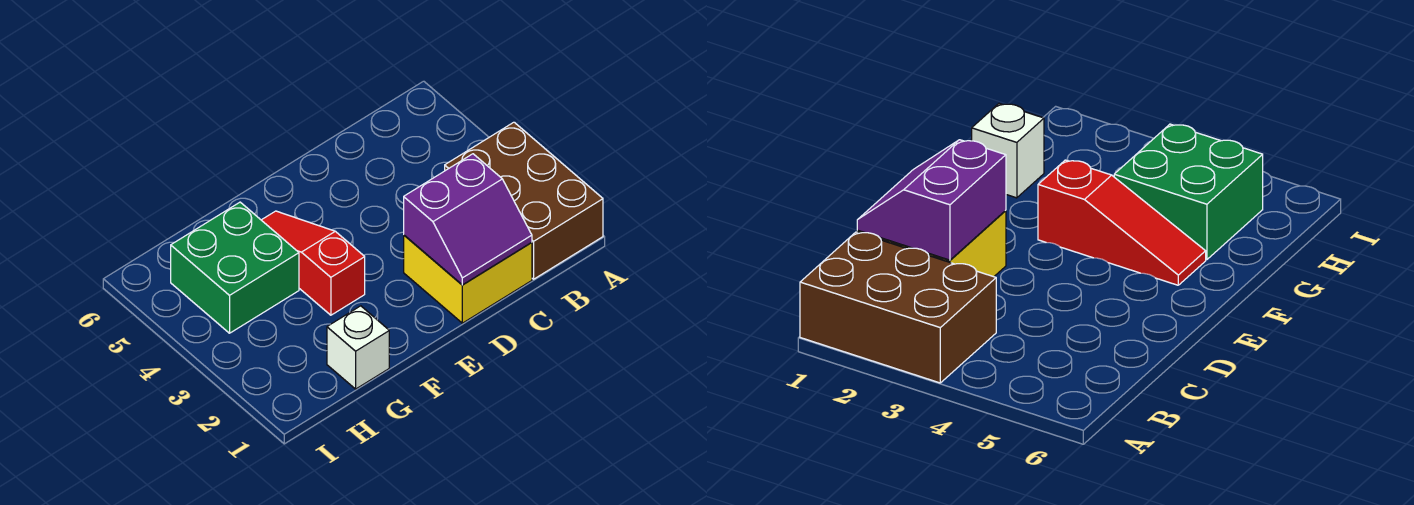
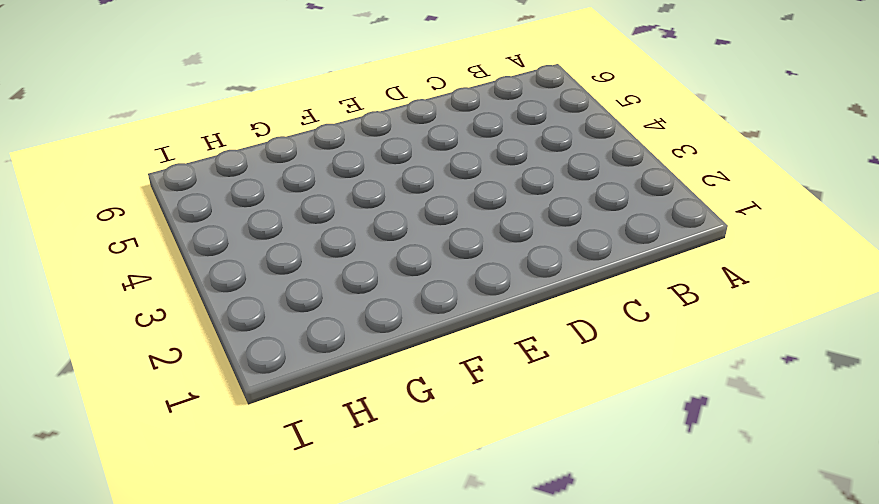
none -> brown 2x3 brick [445,122,603,279]
none -> yellow 2x2 brick [404,235,532,323]

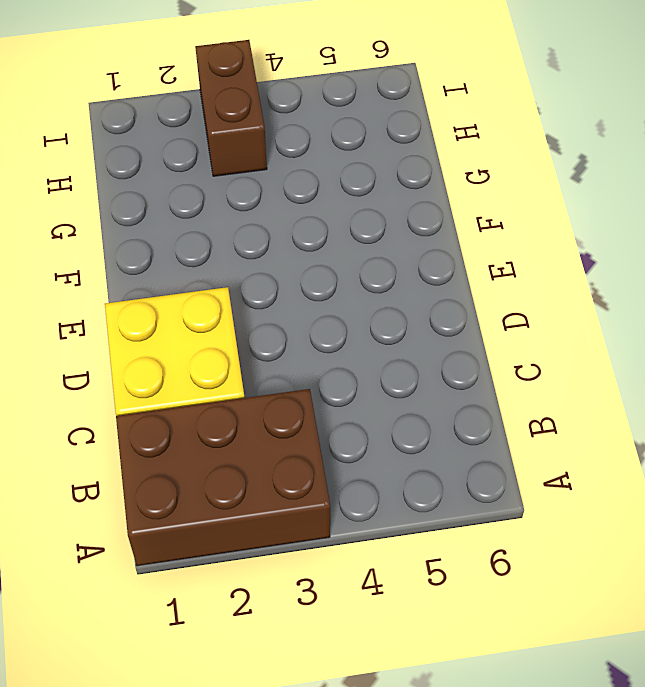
brown 1x2 brick [195,40,267,176] -> none
none -> red 1x3 slope [262,211,365,315]
none -> white 1x1 brick [327,306,389,389]

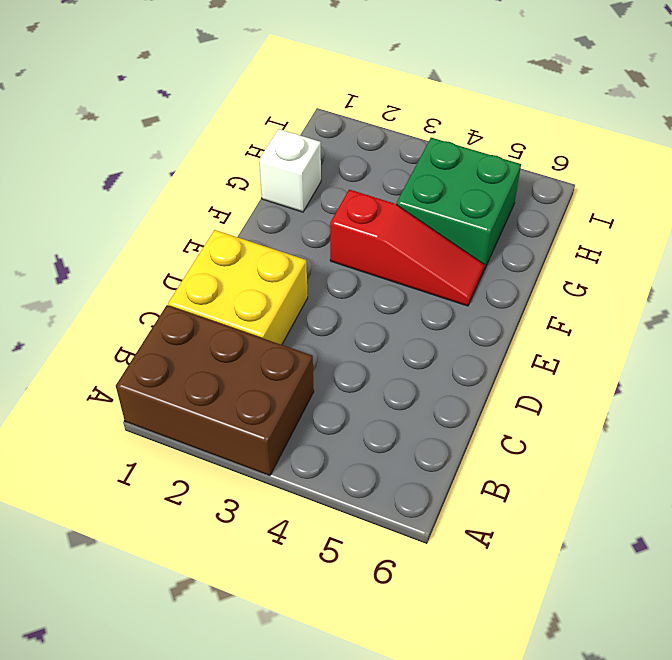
none -> purple 2x2 slope [404,154,532,285]

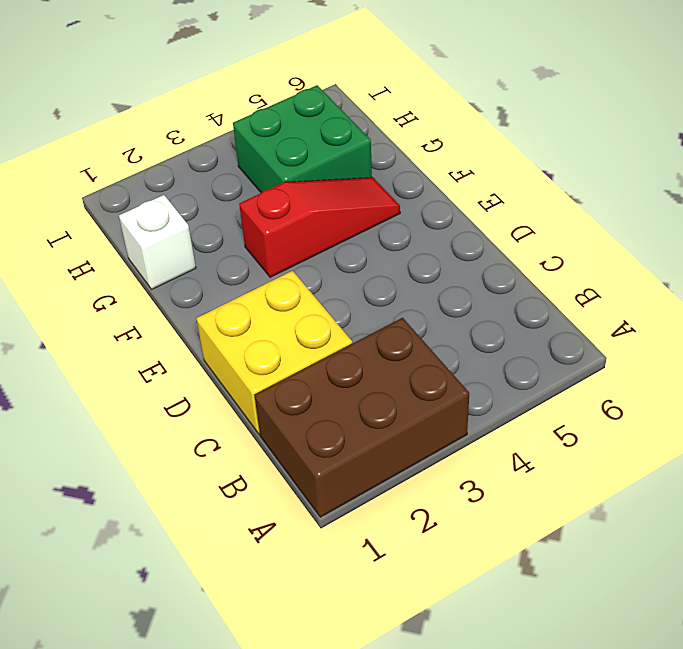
none -> purple 2x2 slope [404,154,532,285]

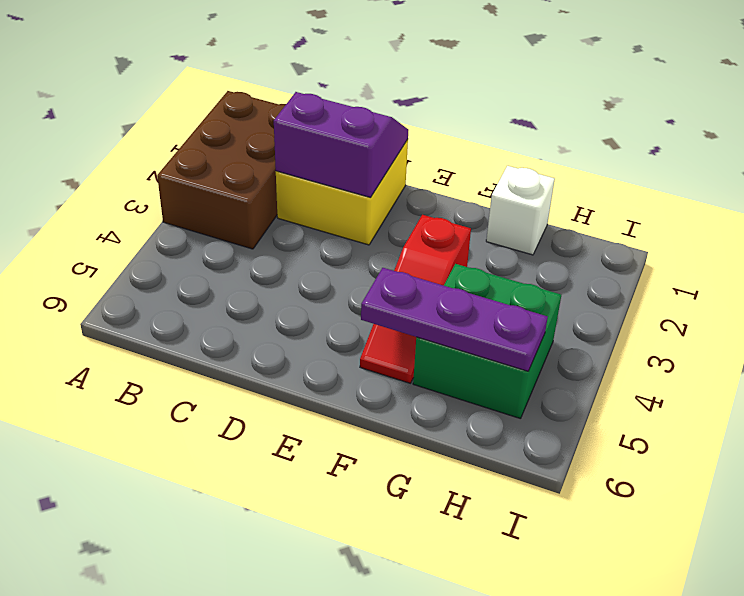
purple 1x3 plate [361,268,548,371] -> none

